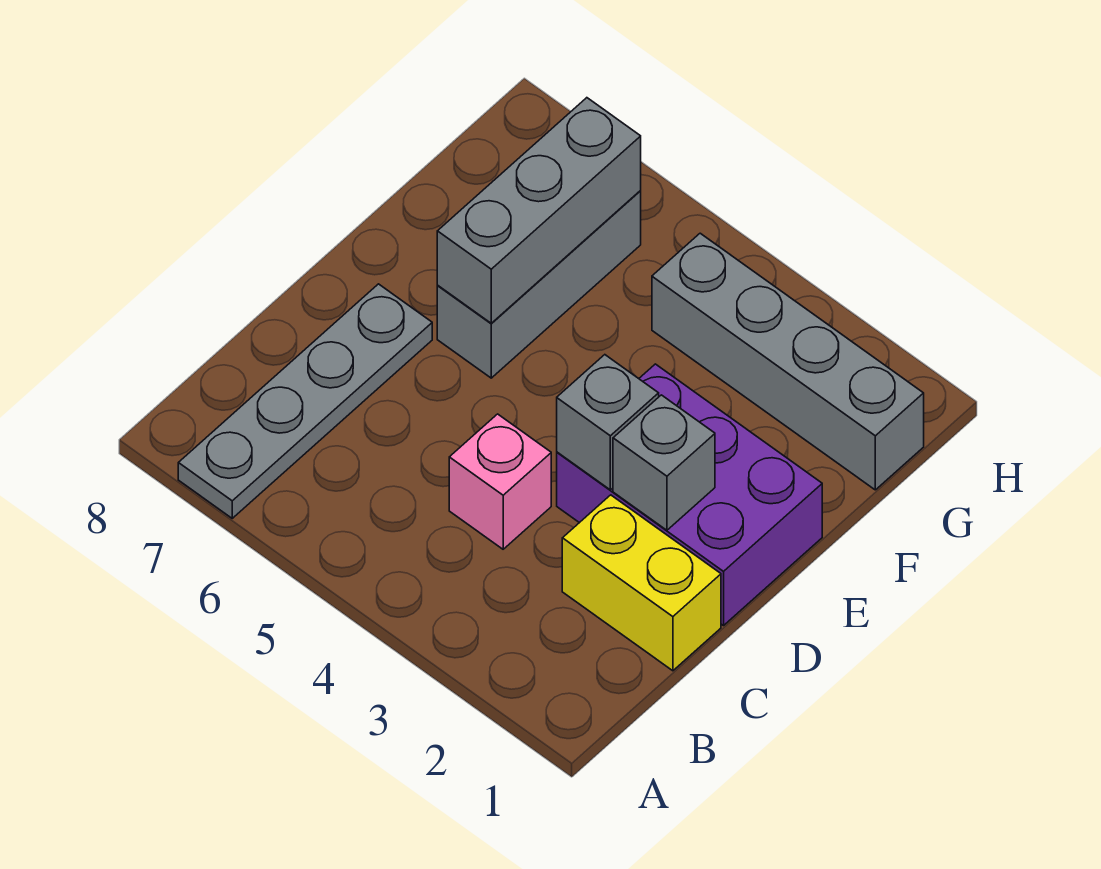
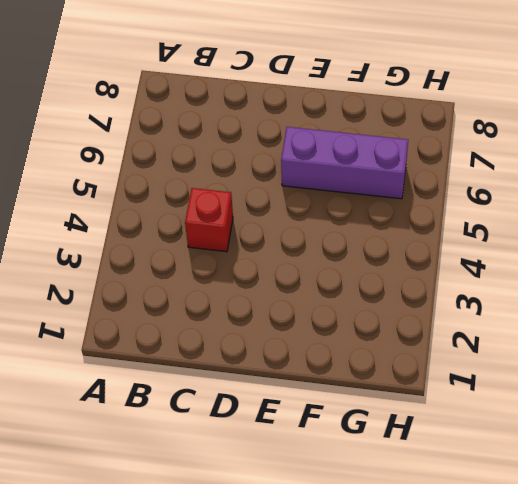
red 1x1 brick [185,188,233,252] -> pink 1x1 brick [449,414,551,549]
purple 1x3 brick [281,127,408,199] -> grey 1x3 brick [437,191,641,378]
none -> grey 1x4 plate [178,284,432,518]
none -> yellow 1x2 brick [562,495,721,671]

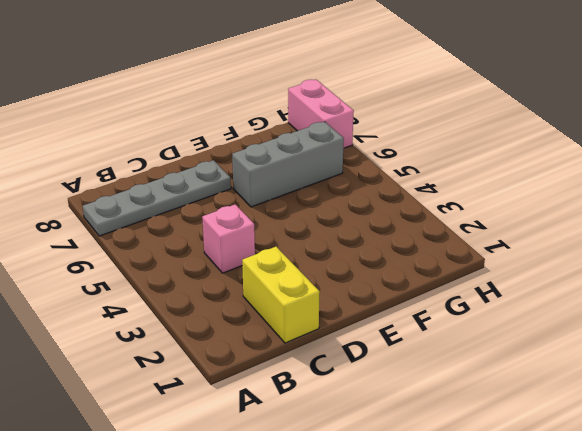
pink 1x2 brick [288,79,354,148] -> none
none -> purple 2x3 brick [557,364,822,626]
none -> grey 1x4 brick [652,233,924,490]

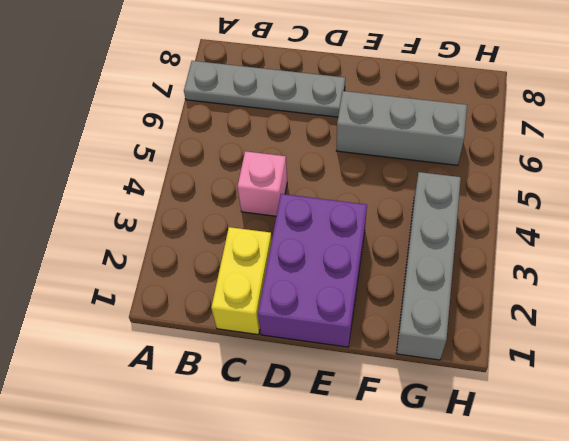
none -> grey 1x1 brick [613,395,715,530]
none -> grey 1x1 brick [557,355,659,490]

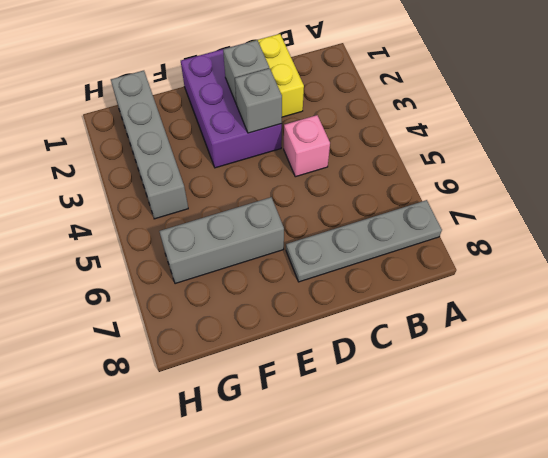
none -> grey 1x3 brick [437,98,641,323]

